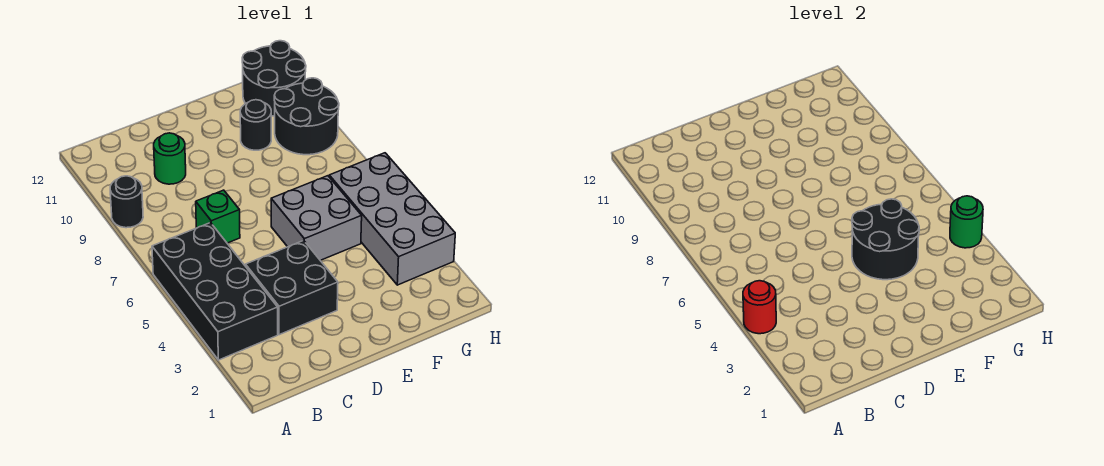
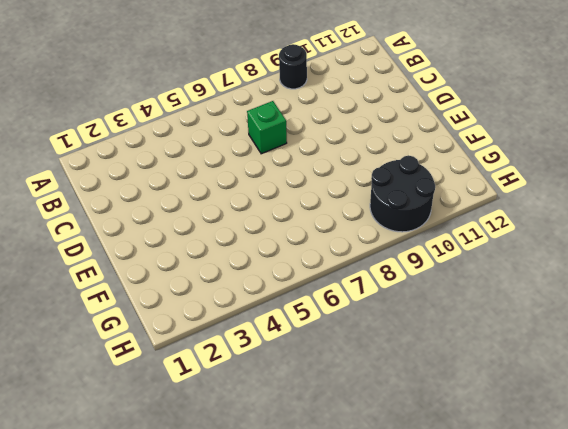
none -> black 2x4 brick [152,223,278,360]
none -> black 2x2 brick [246,240,338,335]
none -> green 1x1 round brick [154,133,186,184]

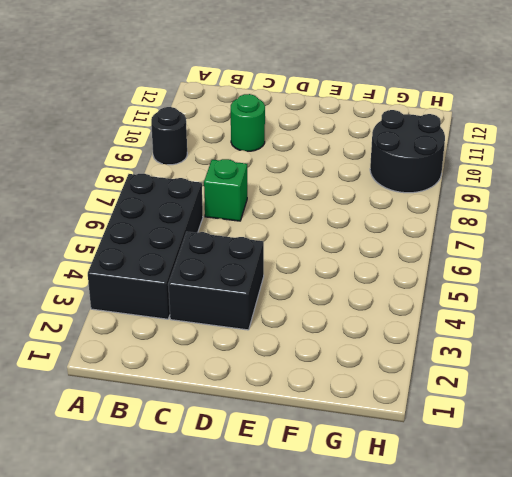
none -> grey 2x2 brick [271,176,362,260]
none -> black 1x1 round brick [240,100,271,150]
none -> grey 2x4 brick [329,153,455,285]

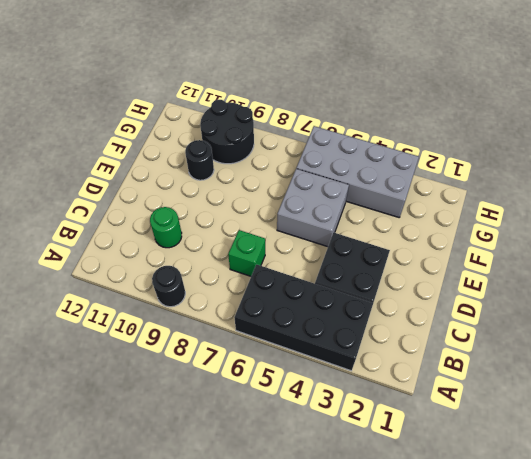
none -> black 2x2 round brick [242,41,306,116]
none -> red 1x1 round brick [743,281,776,334]
none -> black 2x2 round brick [852,199,919,280]

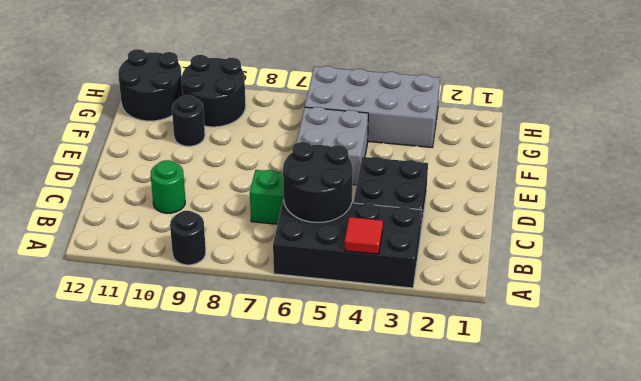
red 1x1 tile [345,217,383,254] -> red 1x1 round brick [743,281,776,334]
black 2x2 round brick [283,142,353,223] -> black 2x2 round brick moved to [852,199,919,280]
none -> green 1x1 round brick [950,196,983,248]

